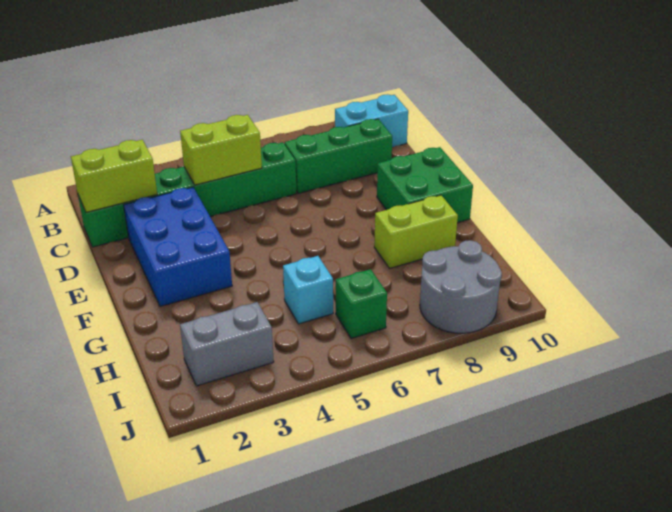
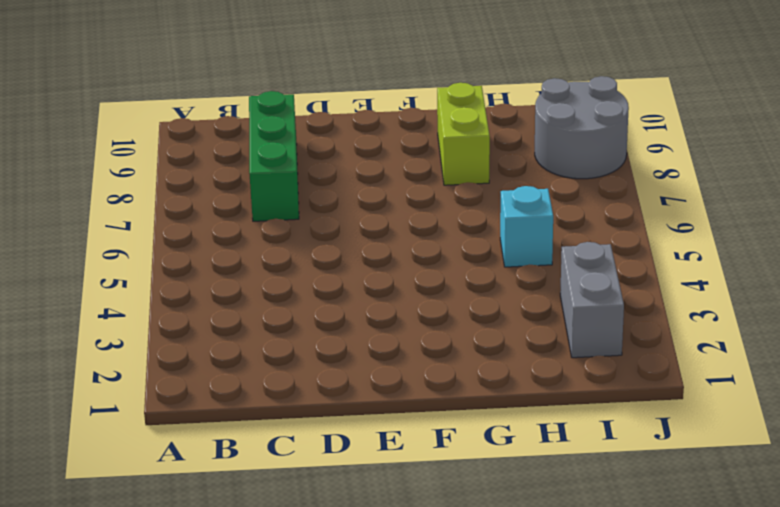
none -> cyan 1x2 brick [335,94,408,147]
none -> green 1x6 brick [78,142,296,247]
none -> blue 2x3 brick [124,187,232,307]

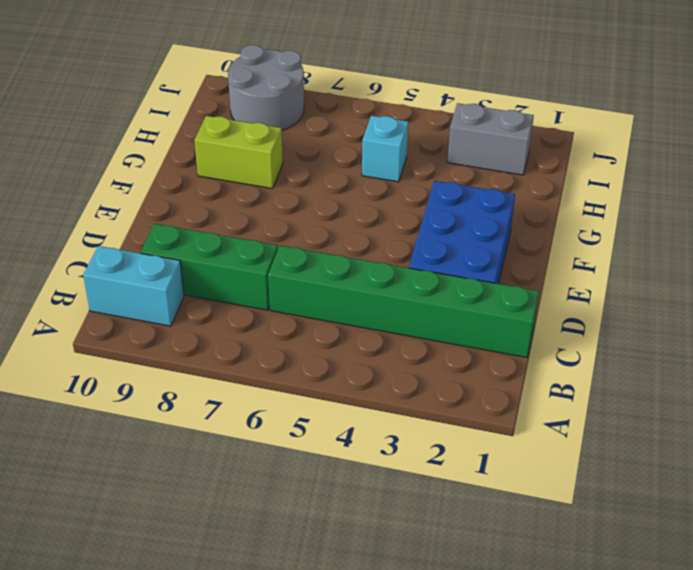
none -> green 2x2 brick [377,147,473,223]
none -> green 1x1 brick [336,269,387,339]
none -> lime 1x2 brick [71,140,157,212]

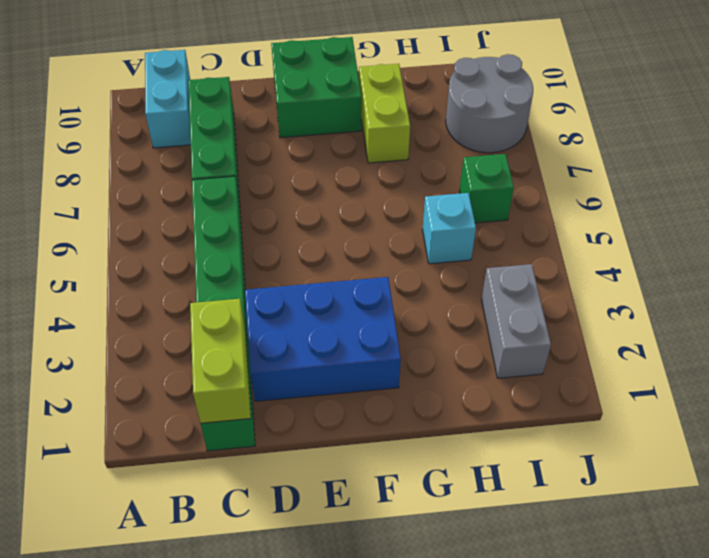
none -> lime 1x2 brick [180,115,262,185]

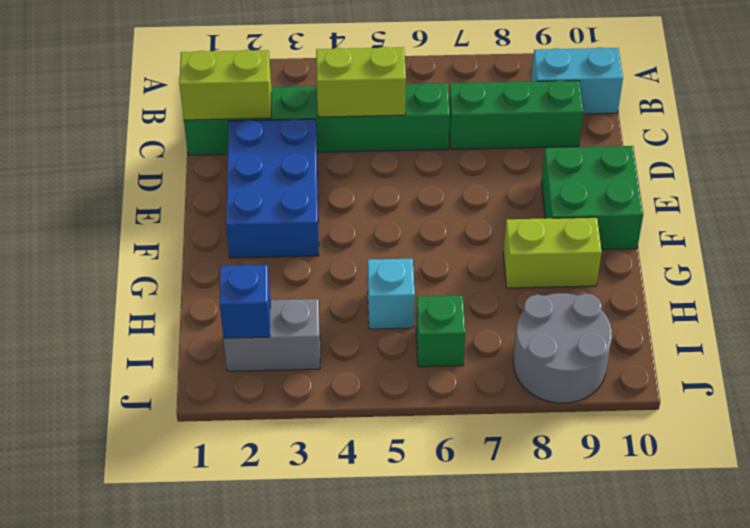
blue 1x1 brick [220,265,270,338] -> none

